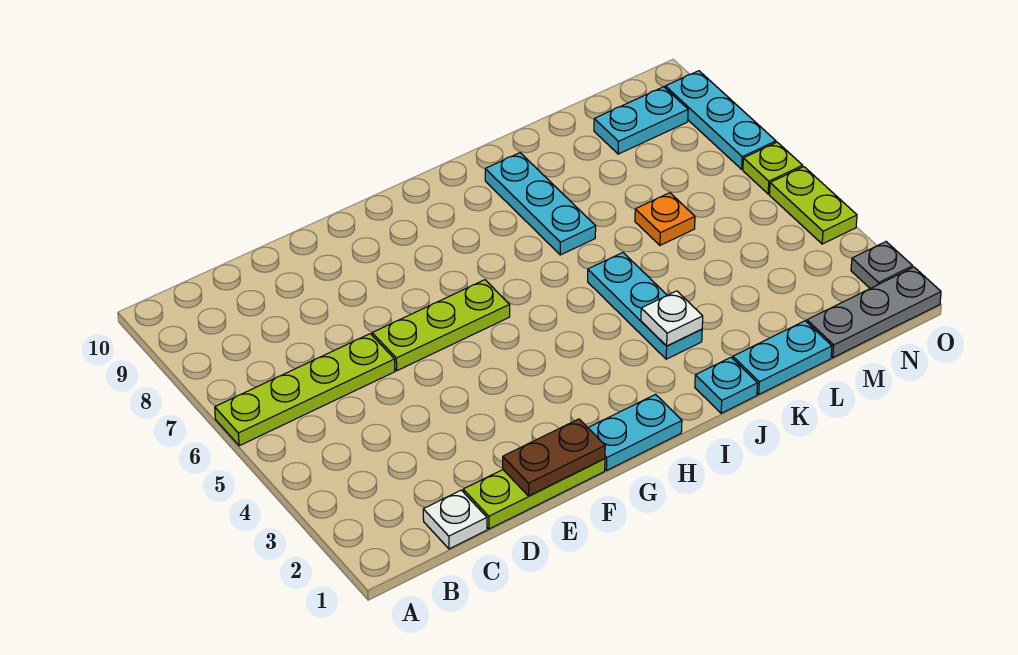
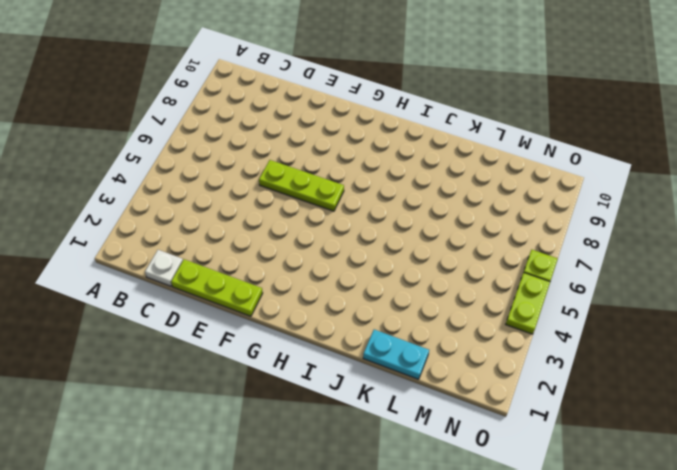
none -> lime 1x4 plate [215,334,395,446]
none -> cyan 1x2 plate [588,395,682,470]
none -> cyan 1x1 plate [695,357,758,413]

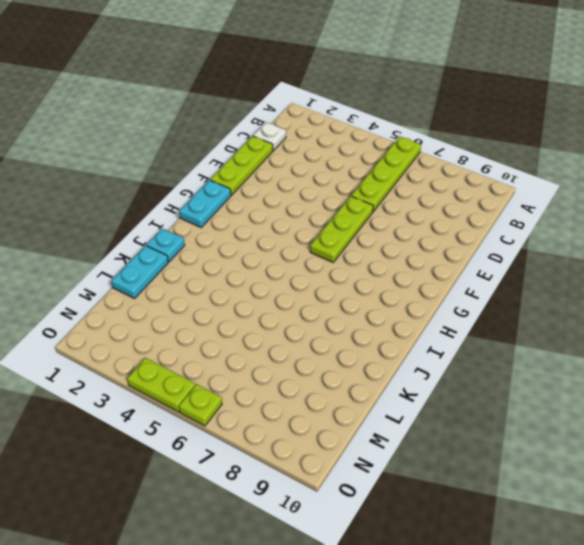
none -> cyan 1x3 plate [588,253,702,359]
none -> cyan 1x3 plate [485,153,596,255]
none -> orange 1x1 plate [635,193,695,245]

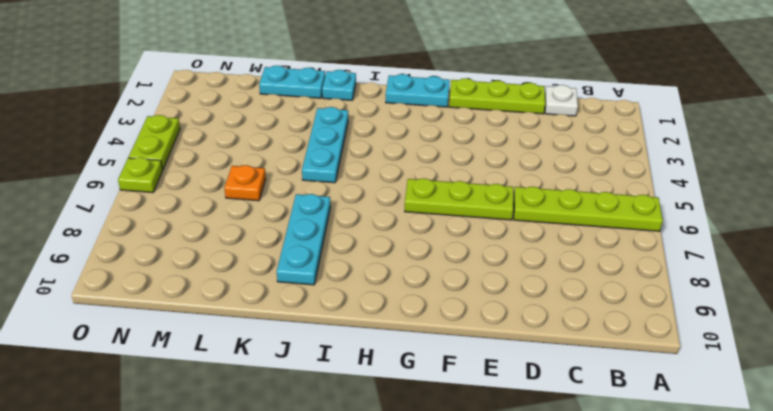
none -> grey 1x3 plate [807,267,941,358]
none -> cyan 1x2 plate [594,87,688,154]
none -> grey 1x1 plate [851,242,913,288]

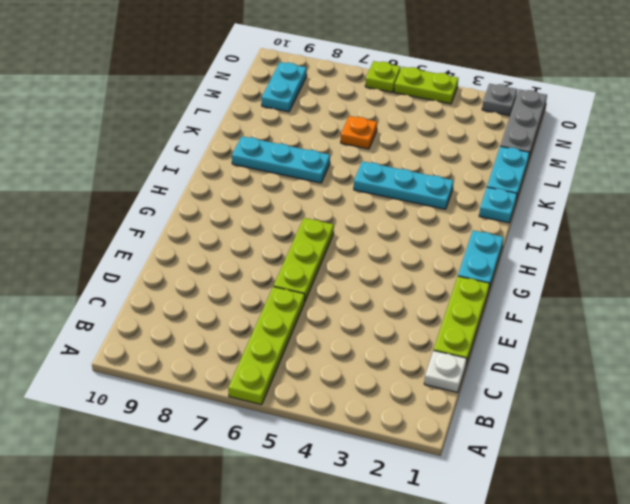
none -> cyan 1x3 plate [665,71,776,169]
none -> brown 1x2 plate [503,419,605,496]
none -> white 1x1 plate [641,291,703,346]

